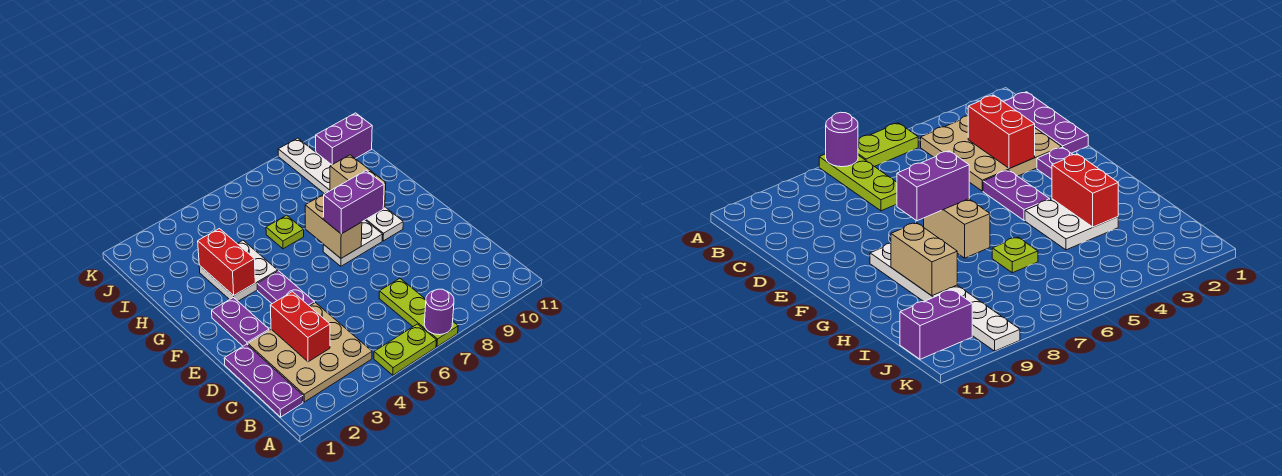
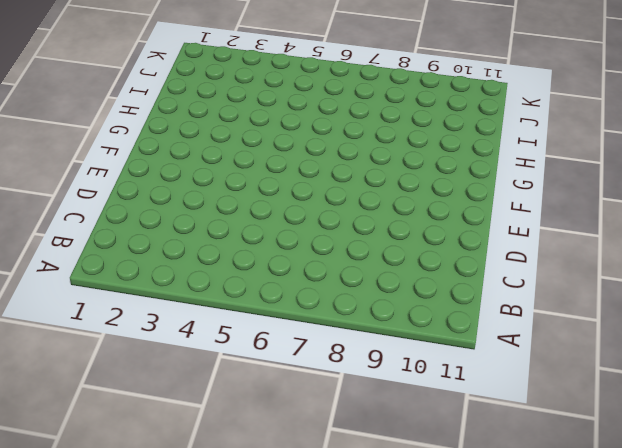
none -> lime 1x2 plate [374,324,436,375]
none -> lime 1x3 plate [379,279,458,347]
none -> purple 1x3 plate [224,344,303,417]

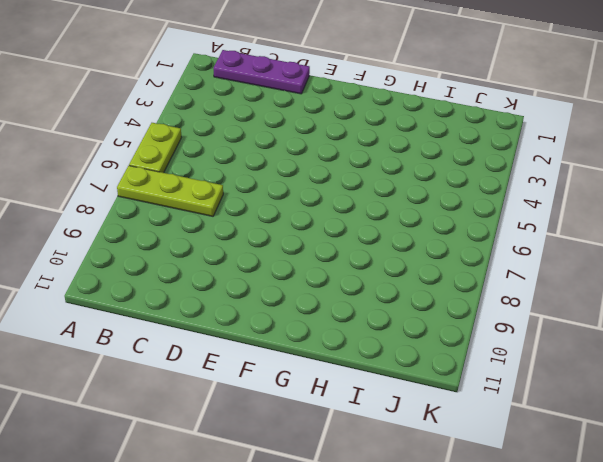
none -> tan 3x3 plate [248,303,372,402]
none -> purple 1x2 plate [212,297,269,346]
none -> purple 1x2 plate [257,271,315,306]

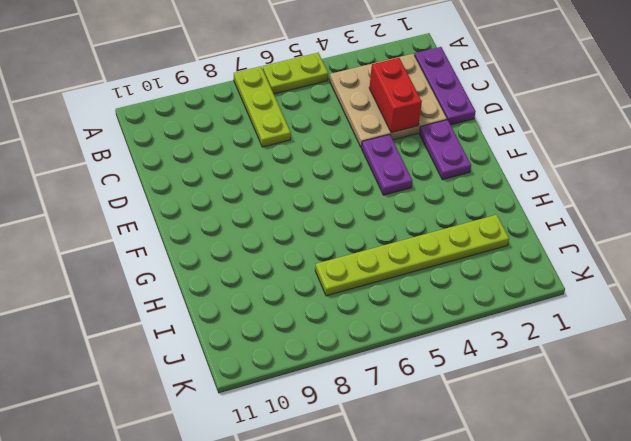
lime 1x6 plate [315,215,509,296] -> none
none -> white 1x2 plate [323,220,383,266]
none -> white 1x6 plate [278,138,403,241]
none -> white 2x2 plate [199,240,278,301]

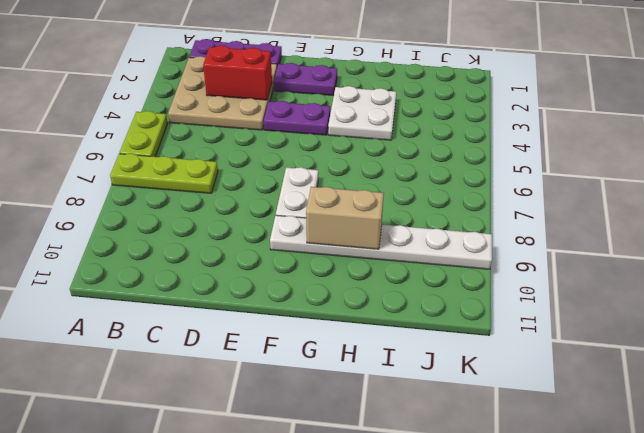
none -> lime 1x1 plate [266,215,304,249]
none -> purple 1x2 brick [316,113,372,165]
none -> purple 1x1 round brick [424,289,454,335]

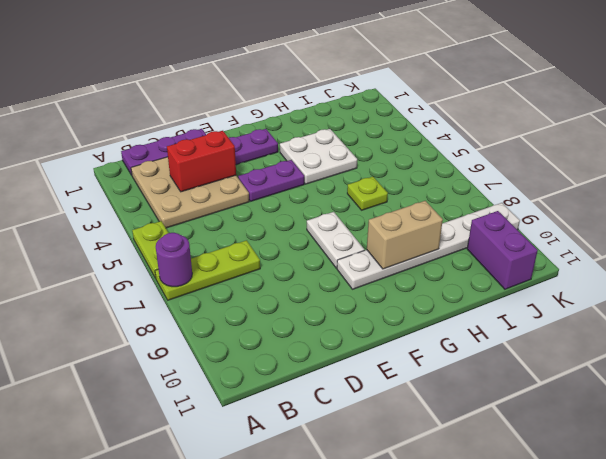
none -> tan 1x2 brick [305,195,362,258]
none -> red 1x2 brick [198,229,255,295]
none -> purple 1x2 brick [323,170,384,234]

